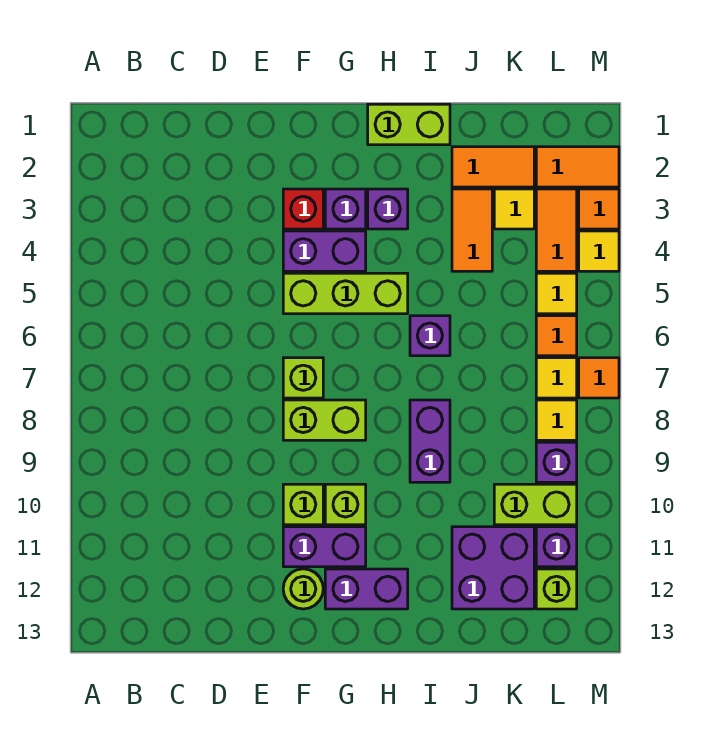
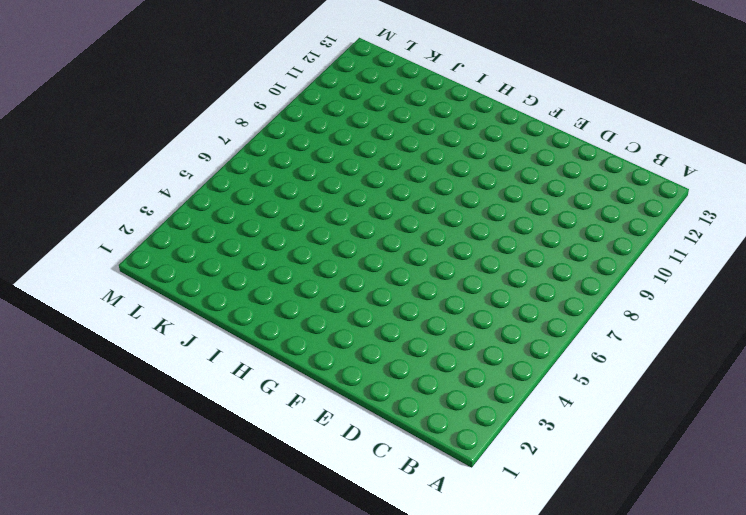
none -> red 1x1 brick [283,189,323,229]
none -> purple 1x2 brick [283,231,366,271]
none -> lime 1x3 brick [283,273,408,314]
none -> lime 1x1 brick [283,358,323,398]

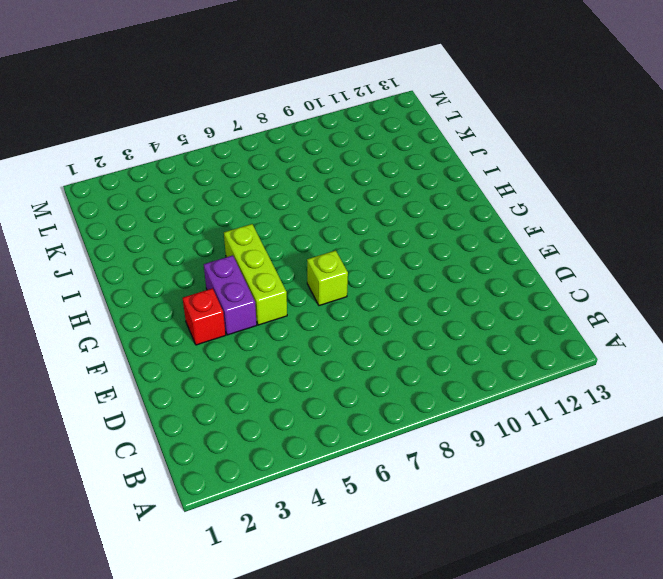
none -> lime 1x2 brick [283,400,366,440]
none -> lime 1x1 brick [283,484,323,525]
none -> purple 1x2 brick [283,527,366,567]
none -> lime 1x1 round brick [283,569,323,609]

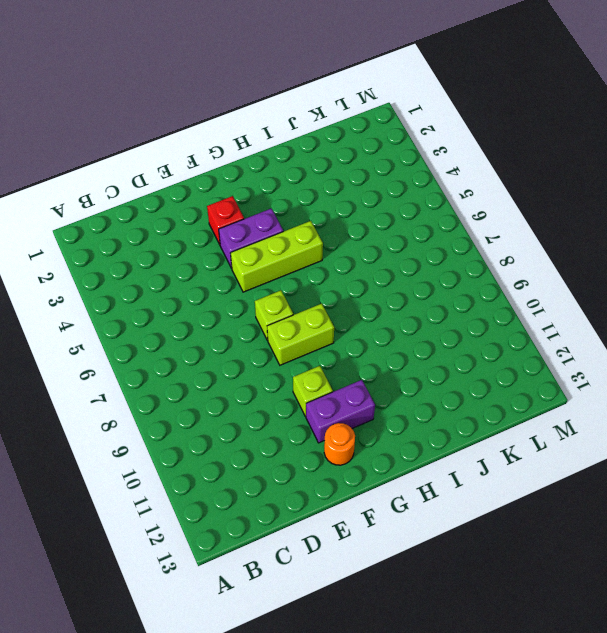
orange 1x1 round brick [324,423,355,465] -> lime 1x1 round brick [283,569,323,609]
none -> purple 1x1 brick [325,189,366,229]
none -> lime 1x1 brick [325,484,366,525]
none -> purple 1x2 brick [325,569,408,609]
none -> lime 1x2 brick [368,104,450,145]

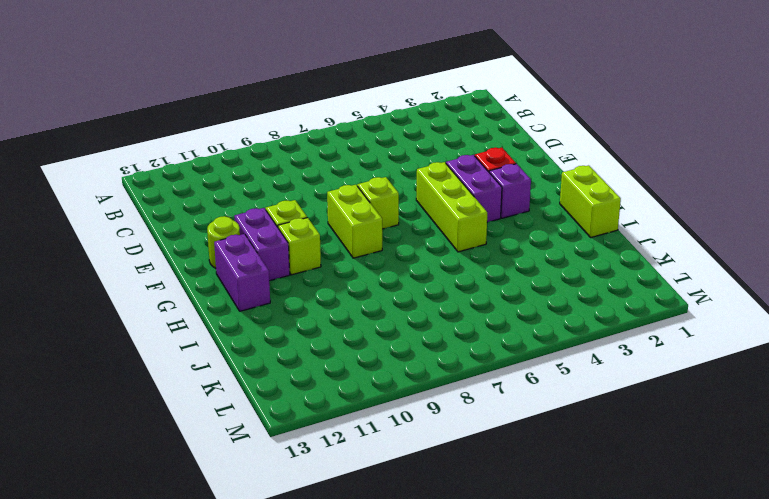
none -> purple 1x1 brick [368,189,408,229]
none -> purple 1x1 brick [410,316,450,356]
none -> purple 1x2 brick [410,400,450,482]
none -> orange 1x2 tile [452,147,534,187]

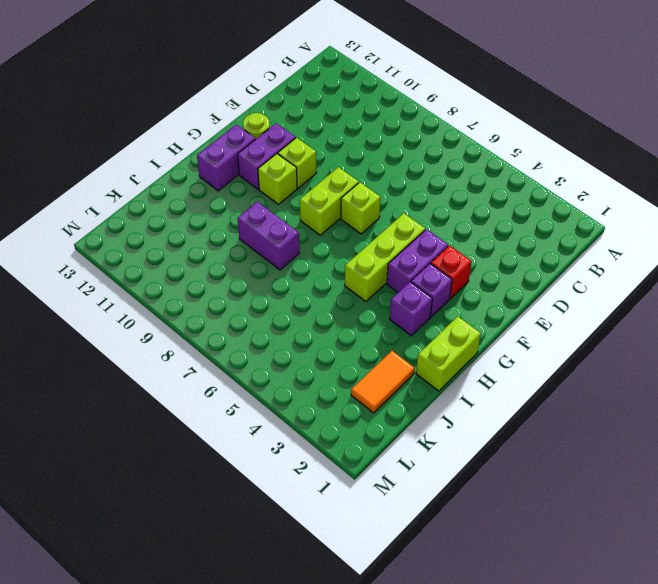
none -> purple 1x1 brick [410,316,450,356]
none -> orange 1x2 tile [452,189,492,271]
none -> purple 2x2 brick [452,527,534,609]
none -> yellow 1x1 tile [494,189,534,229]

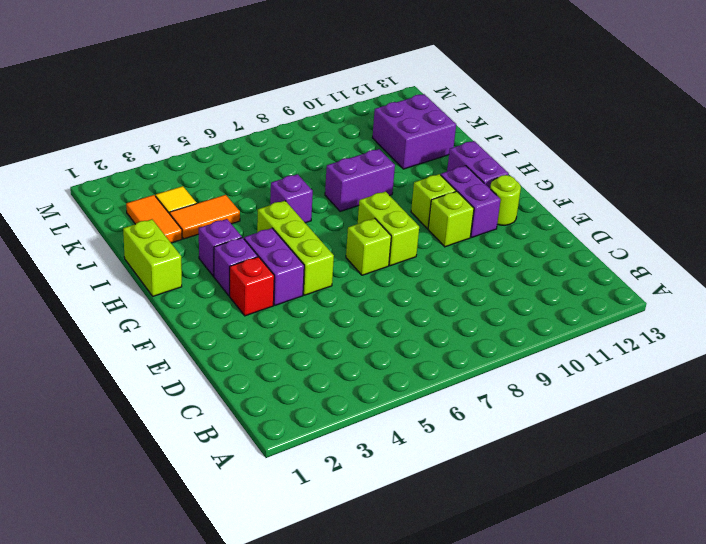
none -> lime 1x2 brick [494,484,577,525]
none -> orange 1x2 tile [536,147,619,187]
none -> orange 1x2 tile [536,189,577,271]
none -> yellow 1x1 tile [536,273,577,314]

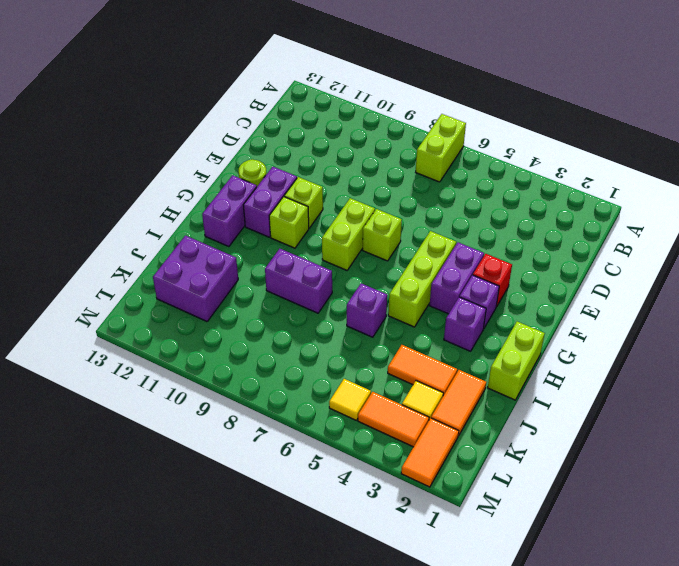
lime 1x2 brick [416,114,466,182] -> lime 1x2 brick moved to [494,484,577,525]
none -> orange 1x1 tile [536,316,577,356]
none -> yellow 1x1 tile [536,358,577,398]
none -> yellow 1x1 tile [536,400,577,440]
none -> purple 1x1 brick [536,442,577,482]

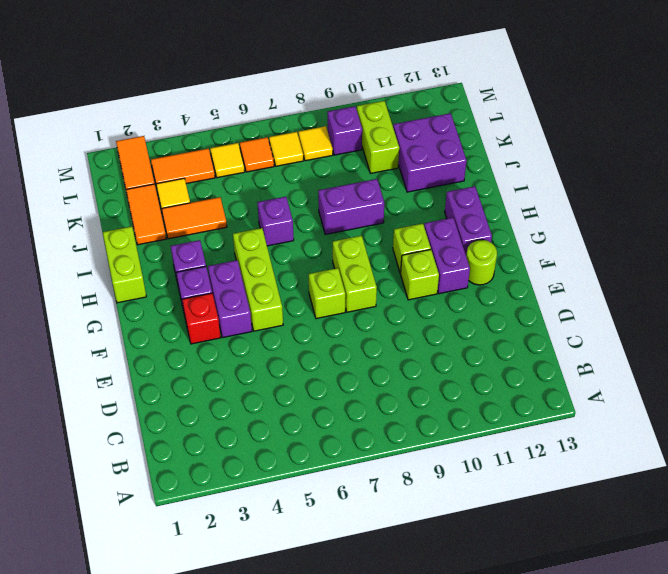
none -> purple 1x1 brick [536,527,577,567]
none -> lime 1x1 brick [536,569,577,609]
none -> orange 1x1 tile [579,189,619,229]
none -> yellow 1x1 tile [579,231,619,271]

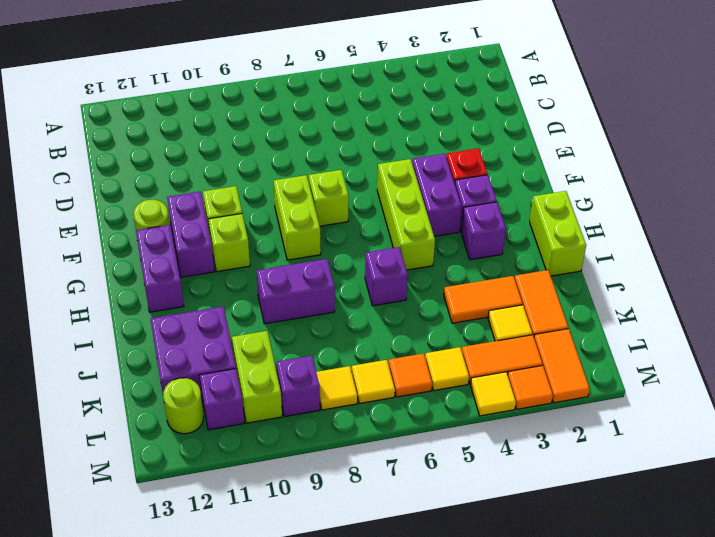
lime 1x1 round brick [163,378,203,434] -> lime 1x1 brick [536,569,577,609]
none -> orange 1x1 tile [579,358,619,398]

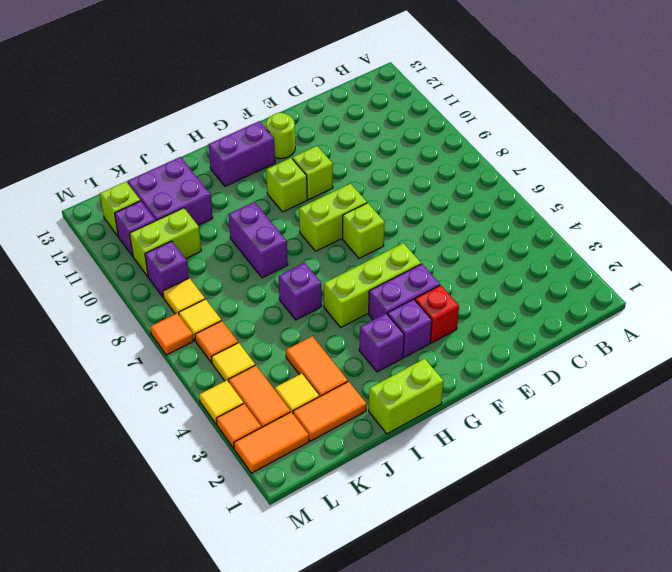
none -> purple 1x2 brick [283,527,366,567]

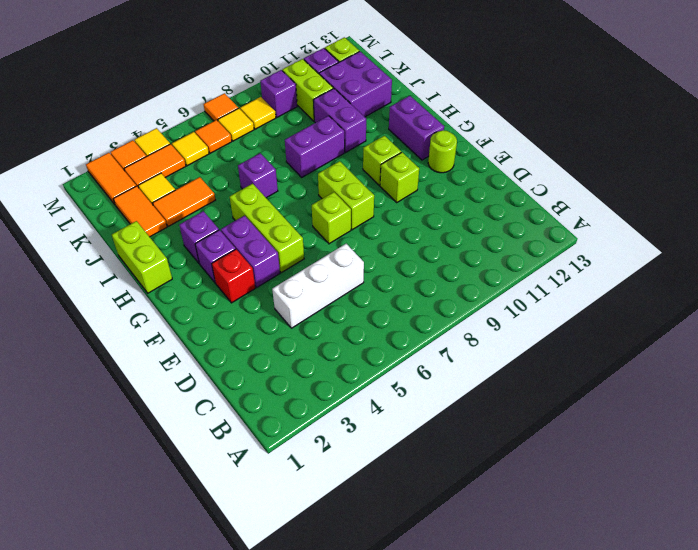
white 1x3 brick [272,244,364,328] -> none
purple 1x2 brick [314,88,366,152] -> purple 1x2 brick moved to [283,527,366,567]

